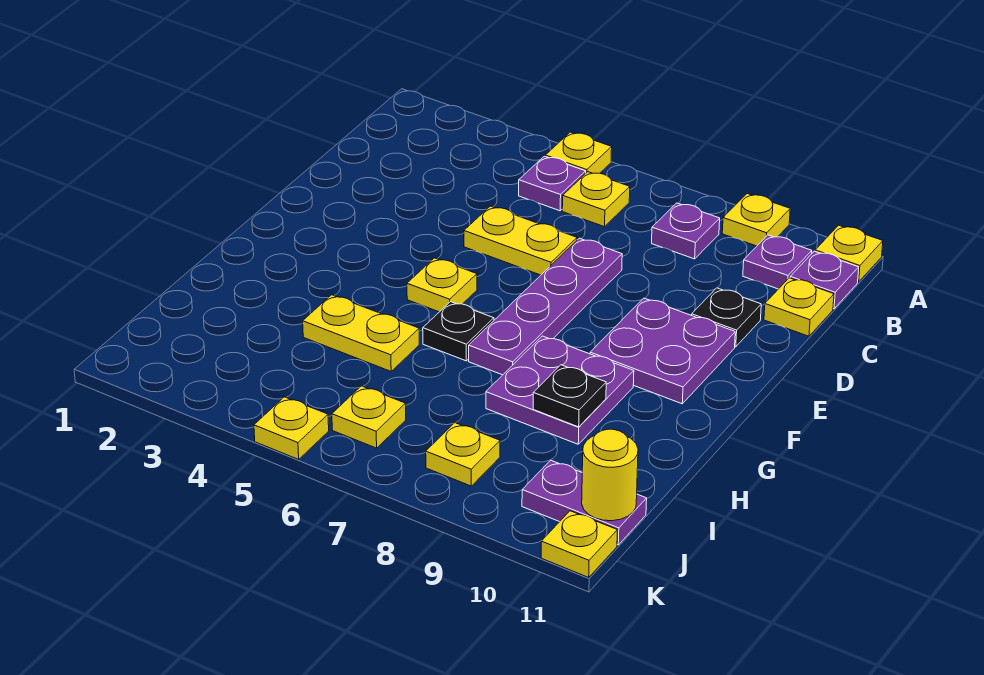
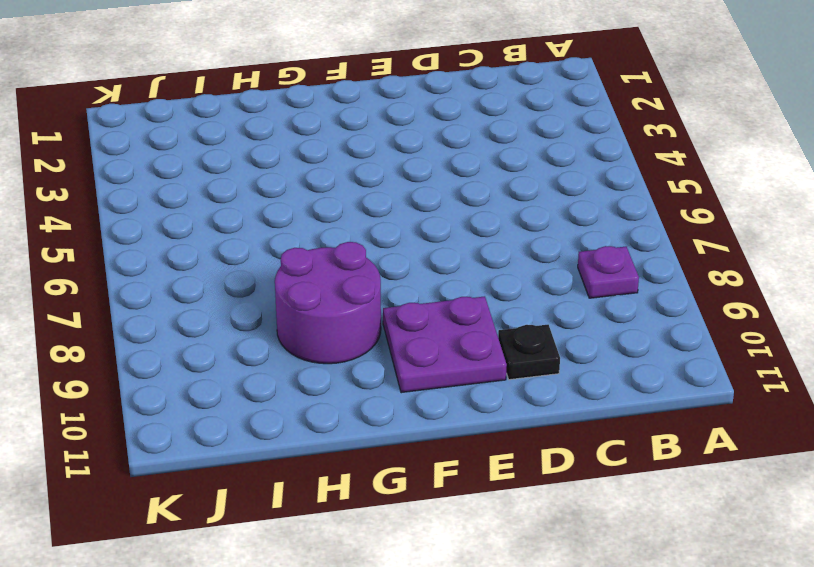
purple 2x2 round brick [275,242,381,364] -> purple 2x2 plate [486,336,634,444]
none -> yellow 1x1 plate [545,132,612,173]
none -> yellow 1x1 plate [722,194,790,246]
none -> yellow 1x1 plate [815,225,883,282]

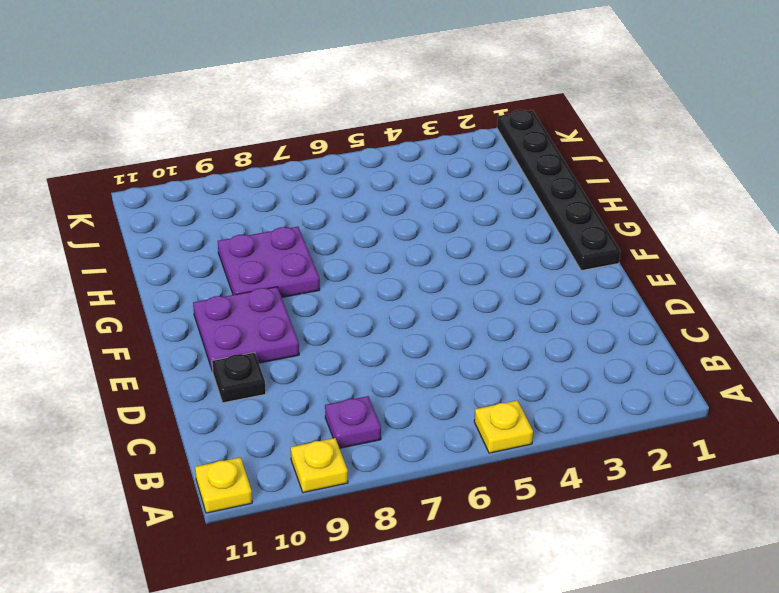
black 1x6 plate [497,110,620,271] -> none
none -> purple 1x1 plate [519,156,586,211]
none -> yellow 1x1 plate [562,172,630,227]
none -> purple 1x1 plate [743,235,812,289]

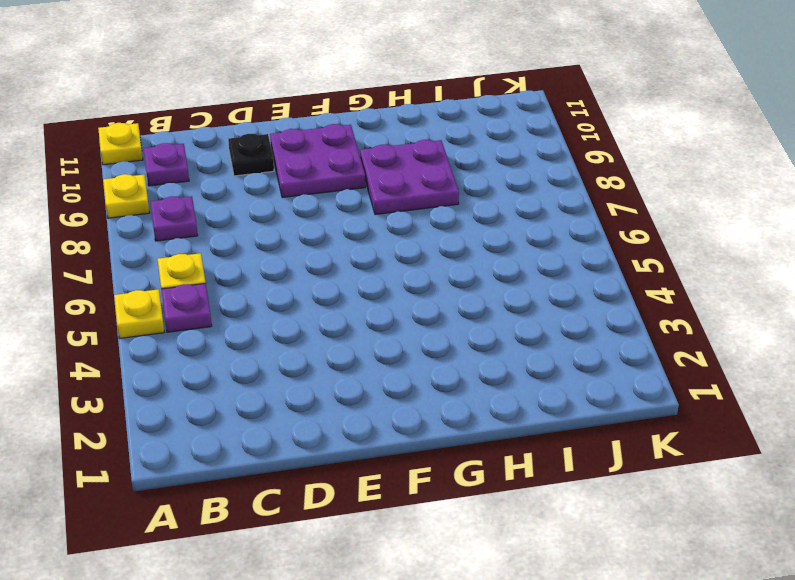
none -> purple 1x1 plate [790,251,859,309]
none -> yellow 1x1 plate [764,278,834,336]
none -> yellow 1x2 plate [464,206,577,275]

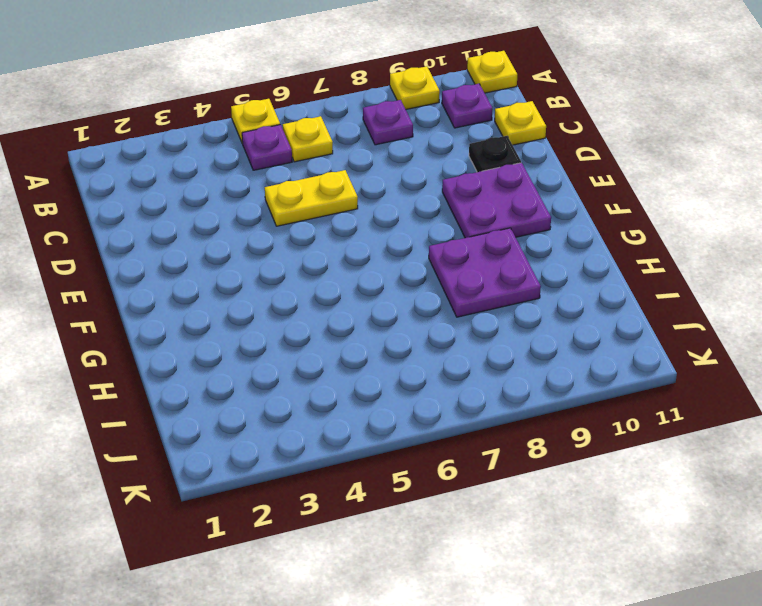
none -> purple 1x1 plate [790,251,859,309]
none -> purple 1x4 plate [469,238,622,375]
none -> yellow 1x1 plate [407,258,477,312]

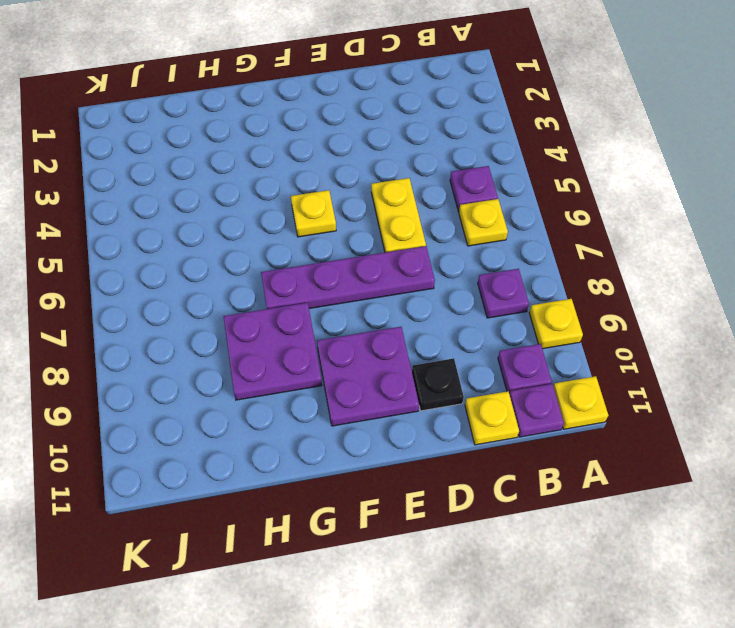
none -> yellow 1x1 plate [545,132,612,173]
none -> black 1x1 plate [423,302,494,361]
none -> yellow 1x2 plate [303,295,419,371]

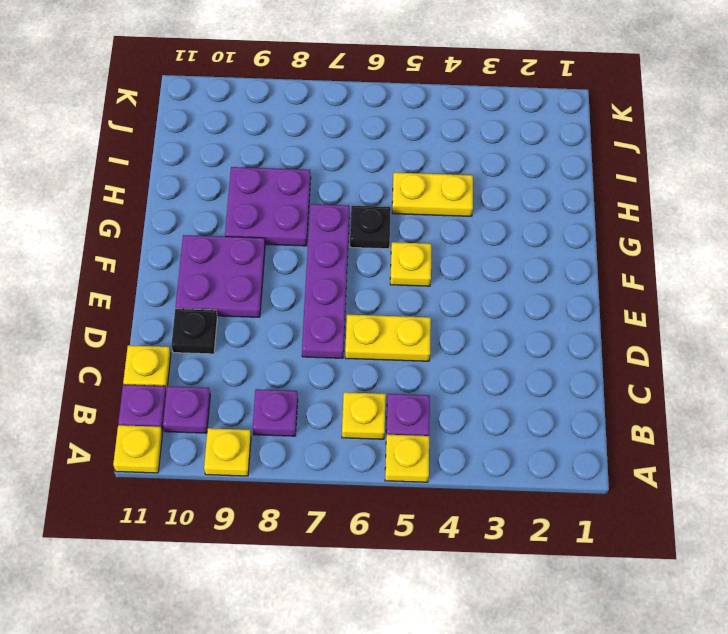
none -> yellow 1x1 plate [332,386,406,448]
none -> yellow 1x1 plate [426,423,500,486]
none -> purple 1x2 plate [522,460,647,545]

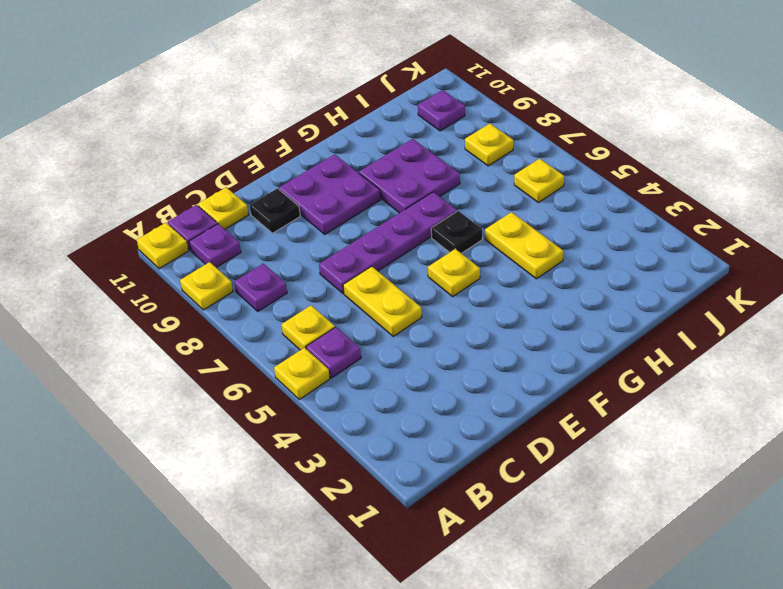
purple 1x1 plate [418,90,465,131] -> purple 1x2 plate [522,460,647,545]
none -> yellow 1x1 plate [254,397,329,459]
none -> yellow 1x1 plate [541,511,617,577]
none -> black 1x1 plate [533,365,606,427]

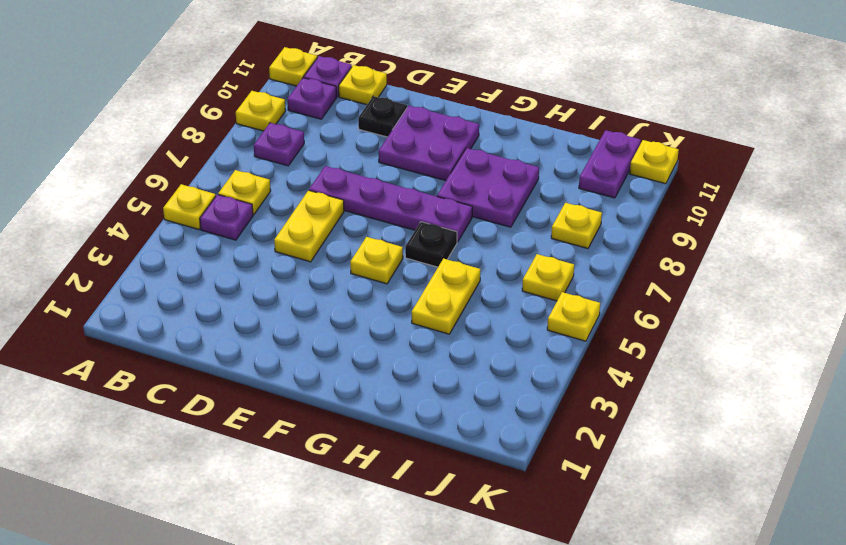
none -> black 1x1 plate [533,365,606,427]
none -> yellow 1x1 round brick [582,429,638,521]

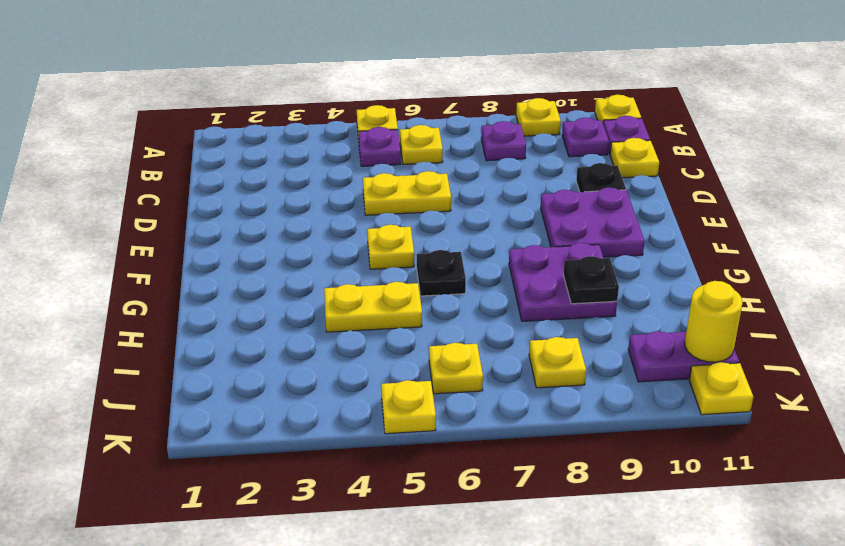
none -> purple 1x4 plate [469,238,622,375]

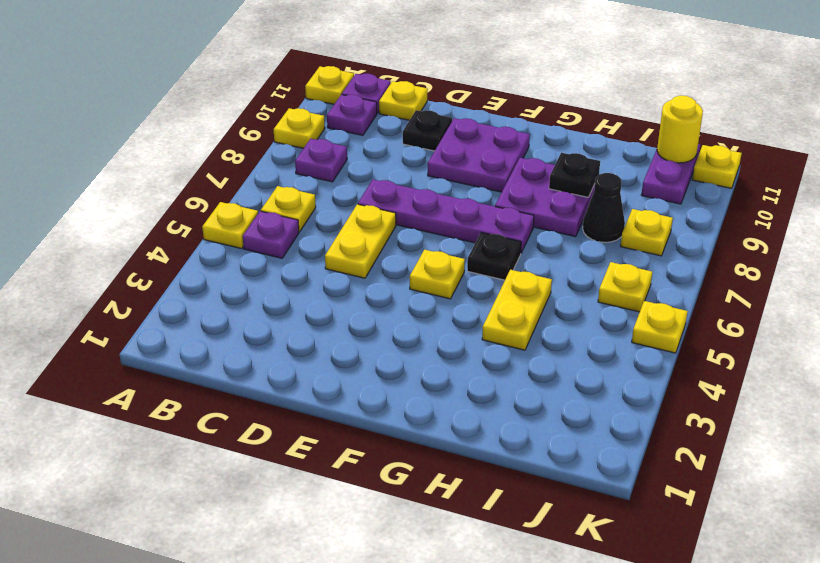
black 1x1 cone [583,173,625,242] -> none

